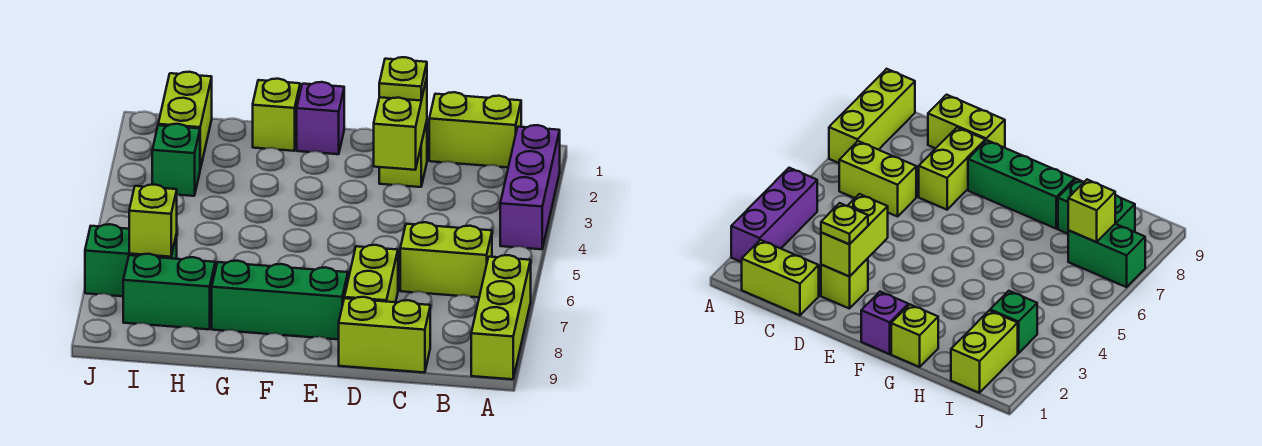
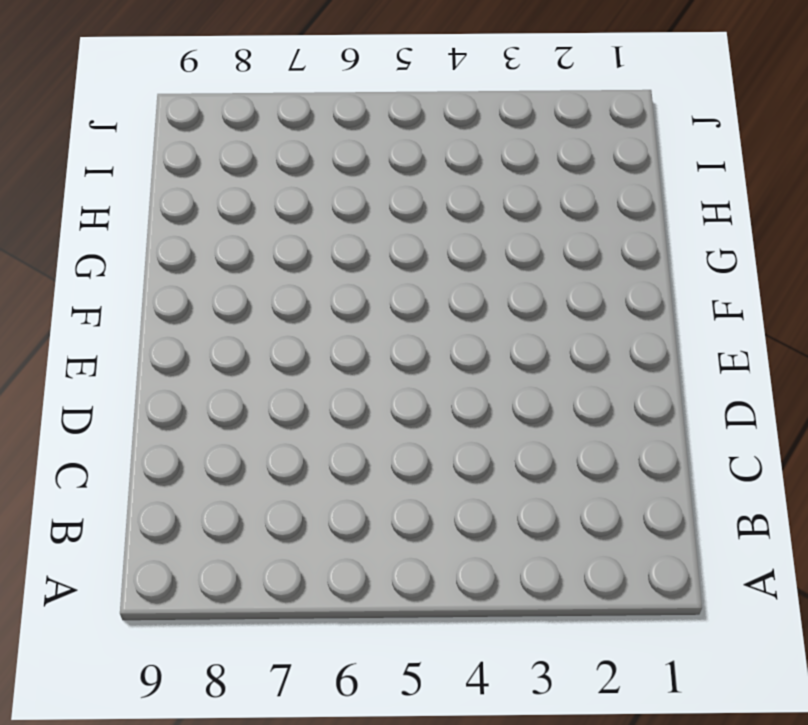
none -> purple 1x3 brick [500,125,560,249]
none -> lime 1x3 brick [471,255,531,379]
none -> lime 1x2 brick [429,92,521,167]

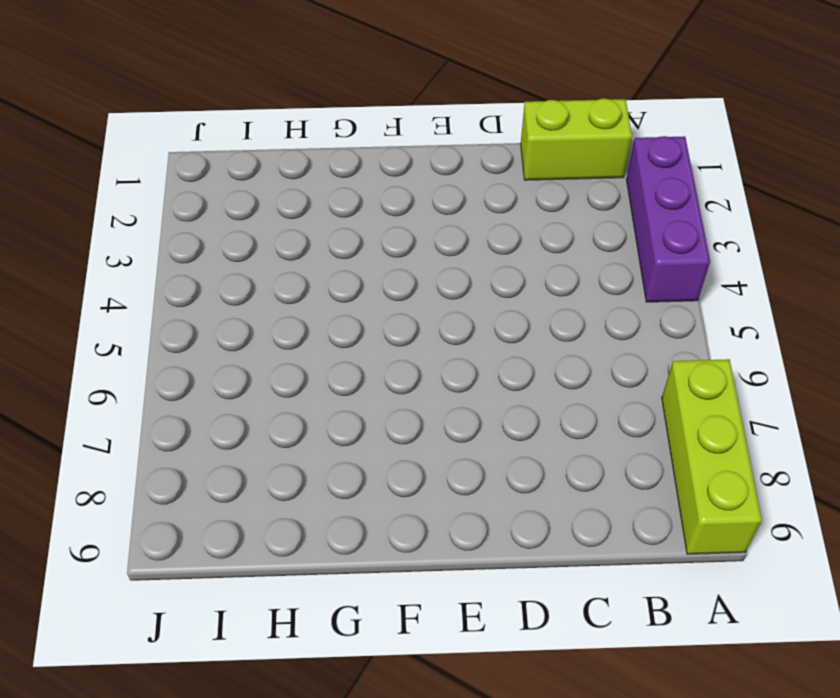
none -> lime 1x2 brick [400,222,492,297]
none -> lime 1x2 brick [339,297,430,373]
none -> lime 1x1 brick [379,121,427,187]

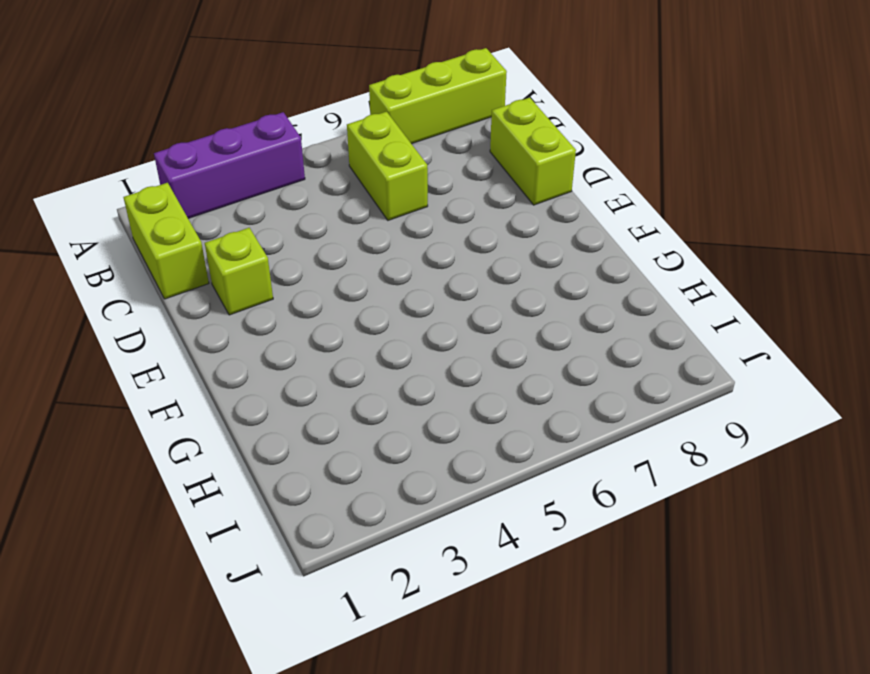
none -> lime 1x2 brick [344,245,398,302]
none -> green 1x3 brick [212,261,348,339]
none -> purple 1x1 brick [297,82,344,154]

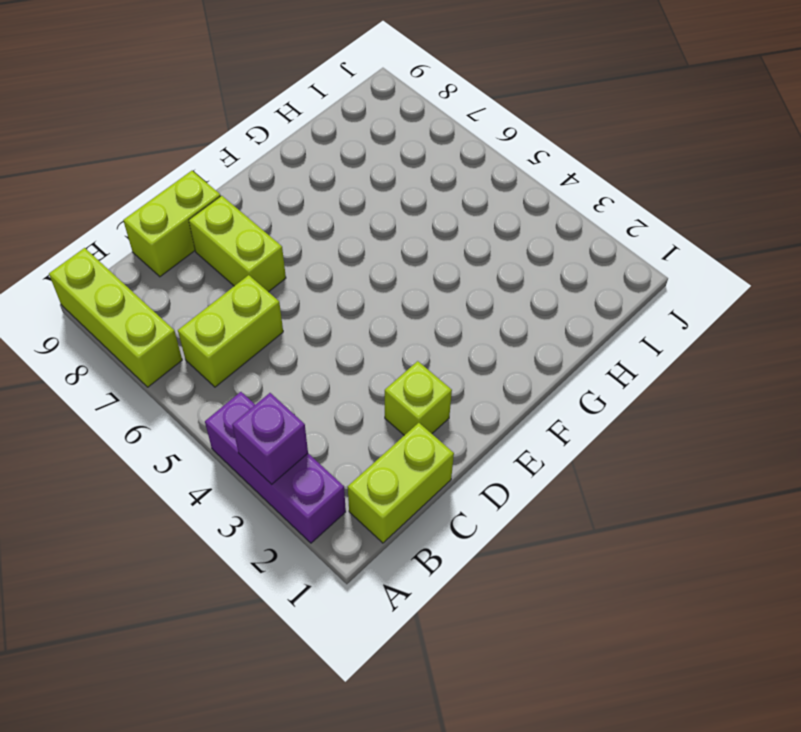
purple 1x1 brick [232,393,308,484] -> purple 1x1 brick moved to [297,82,344,154]
none -> green 1x3 brick [212,261,348,339]
none -> lime 1x1 brick [253,79,300,151]
none -> green 1x2 brick [123,254,215,329]

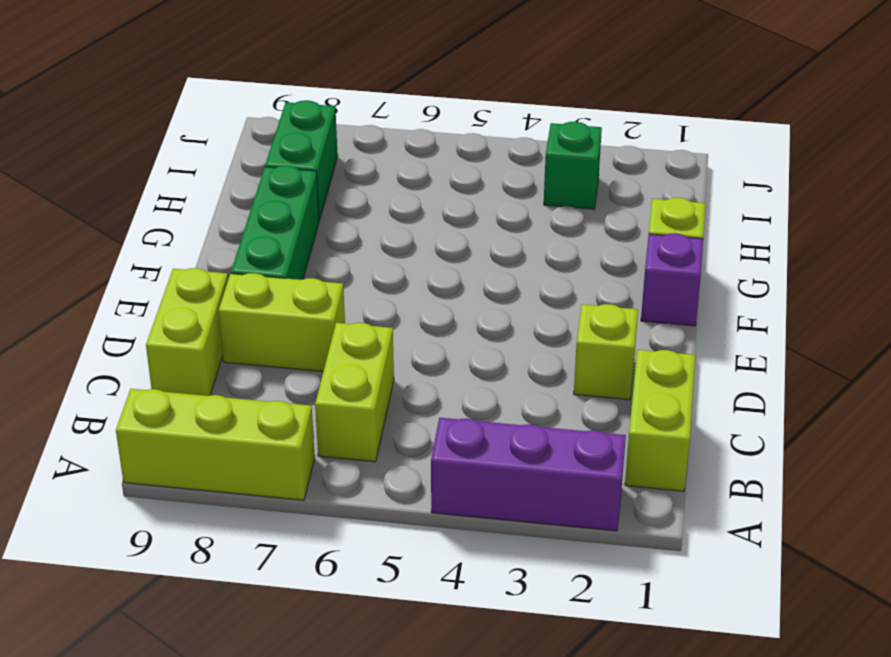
none -> lime 1x2 brick [158,72,212,169]
none -> green 1x2 brick [85,224,177,296]
none -> lime 1x2 brick [374,78,427,170]

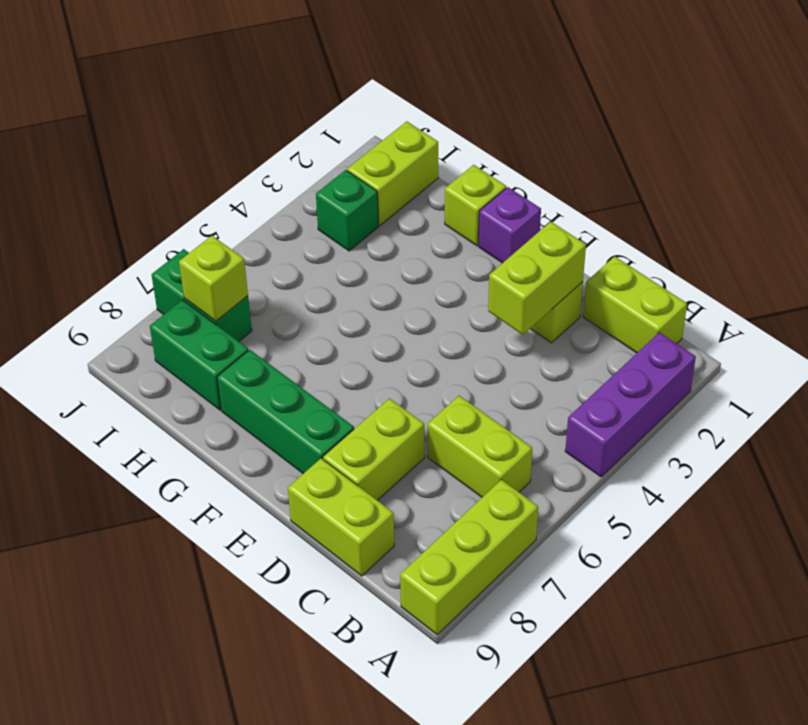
none -> lime 1x1 plate [379,57,427,101]

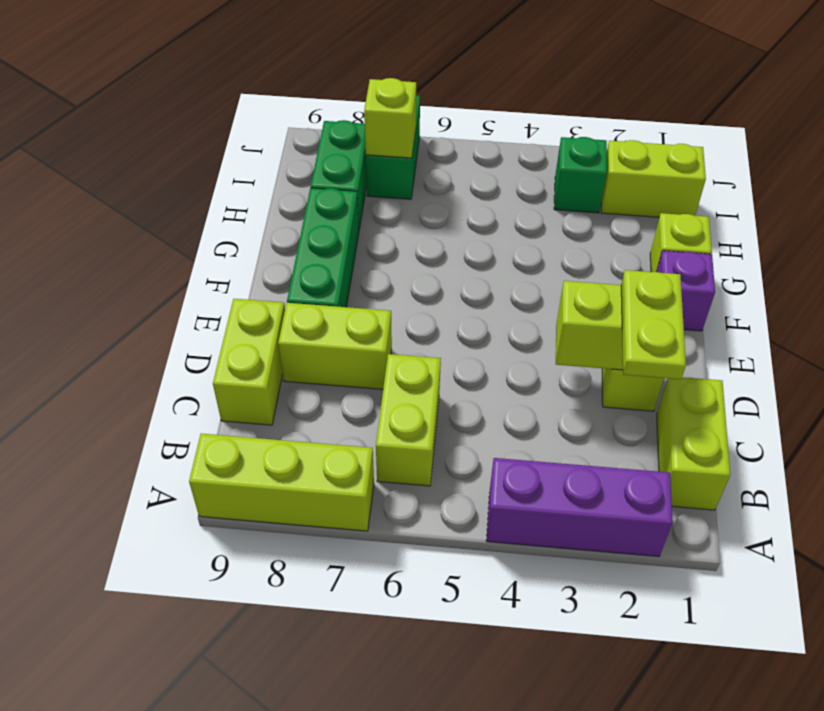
lime 1x2 plate [621,270,686,379] -> lime 1x1 plate [379,57,427,101]

